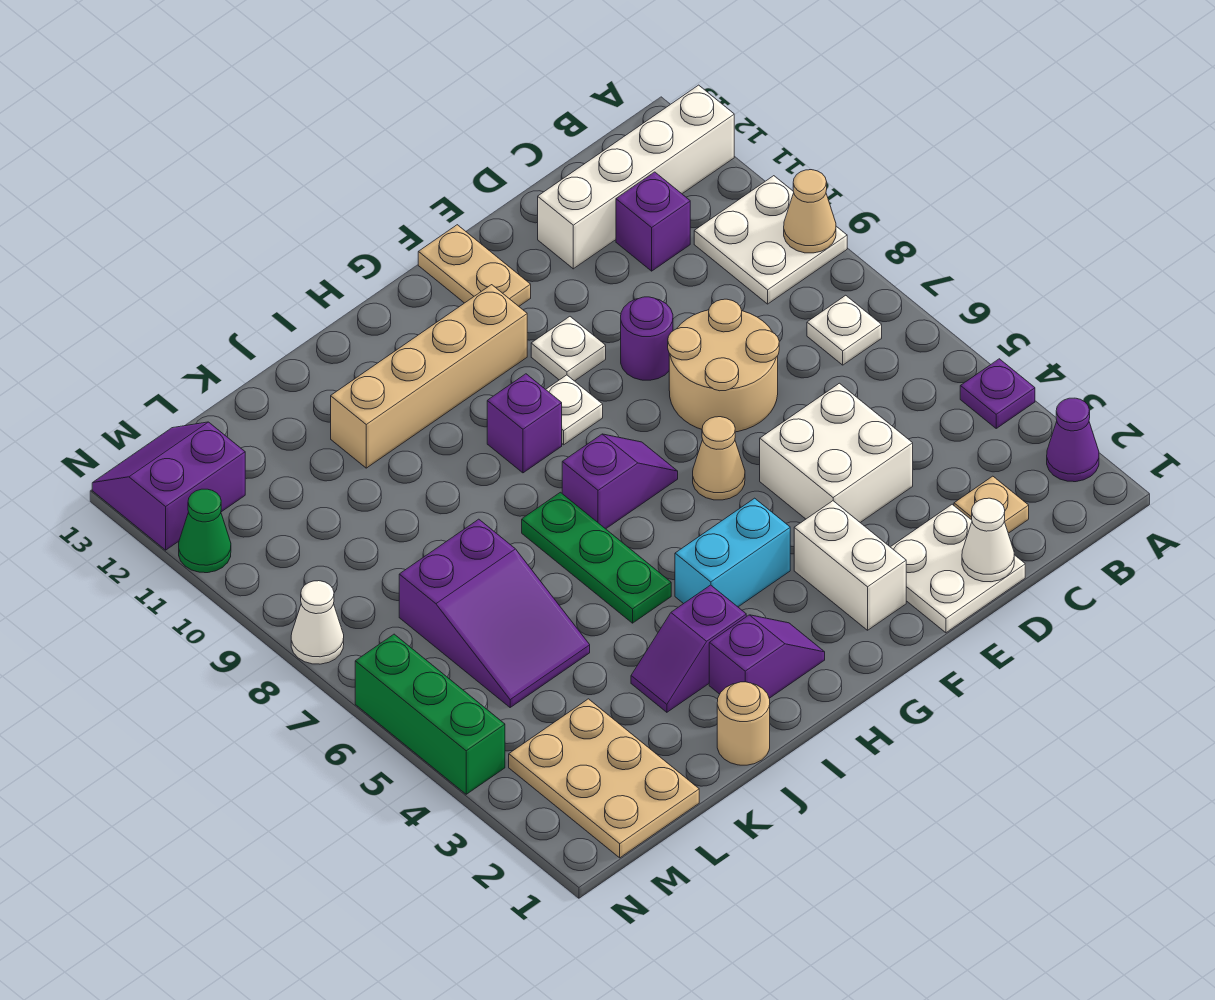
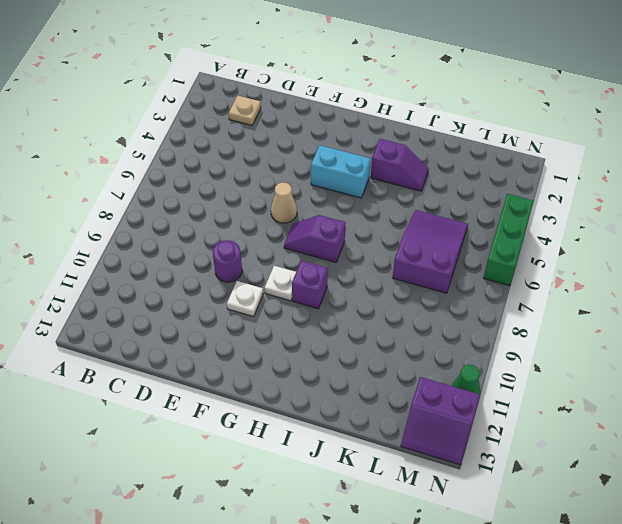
none -> purple 1x1 cone [1047,398,1099,482]
none -> purple 1x1 plate [960,359,1035,428]
none -> white 2x2 plate [694,176,847,304]
none -> white 1x4 brick [538,85,734,269]

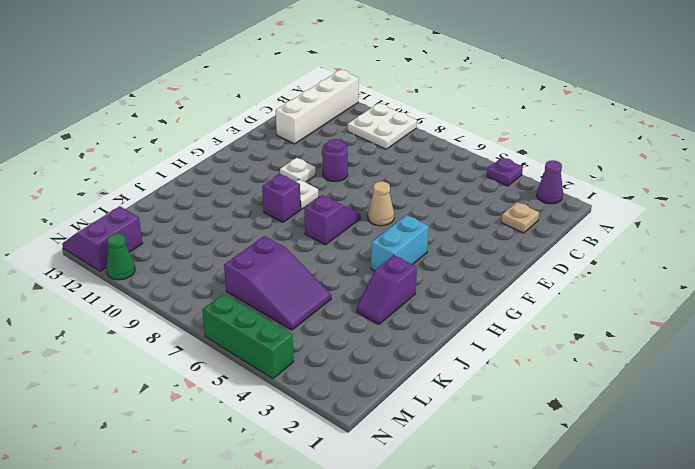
none -> white 1x1 plate [807,295,882,365]
none -> purple 1x1 brick [616,172,690,271]
none -> white 2x2 plate [891,504,1025,633]
none -> white 2x2 brick [760,383,913,523]

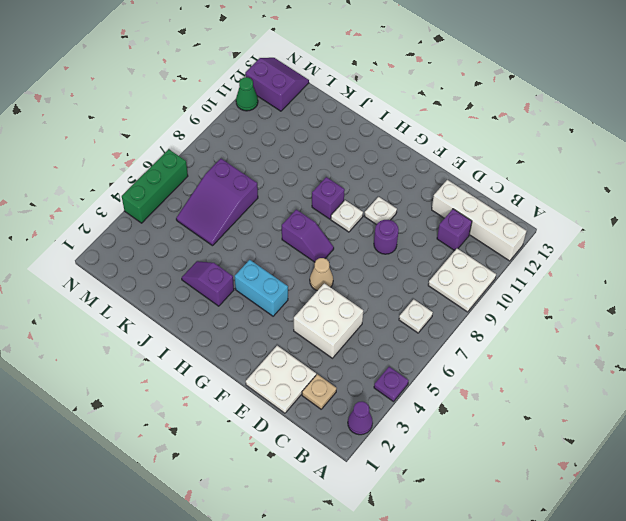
none -> tan 2x2 round brick [668,299,779,432]
none -> white 1x2 brick [794,501,906,630]
none -> tan 1x2 plate [418,225,531,306]
none -> tan 1x4 brick [331,285,527,468]

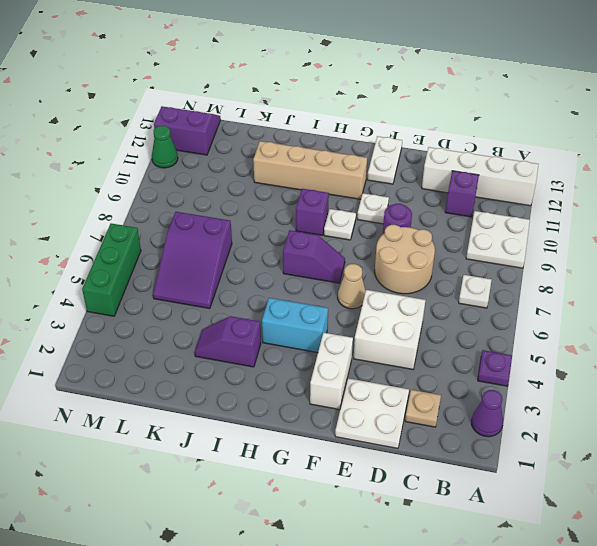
white 1x2 plate [367,136,402,184] -> tan 1x2 plate [418,225,531,306]
none -> purple 1x2 slope [709,615,825,698]
none -> green 1x3 plate [522,492,671,623]
none -> tan 1x1 round brick [717,682,770,765]
none -> tan 2x3 plate [509,699,699,858]

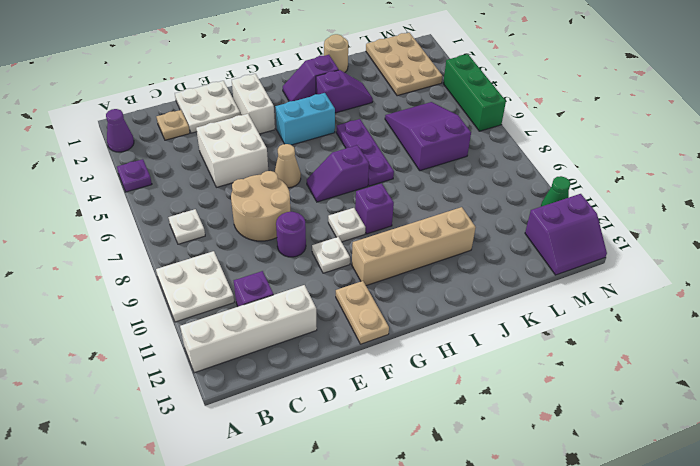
purple 1x3 plate [336,119,394,186] -> green 1x3 plate [522,492,671,623]
none -> white 1x1 cone [291,581,344,664]
none -> tan 1x1 cone [784,170,836,253]
none -> white 1x1 cone [962,498,1014,582]

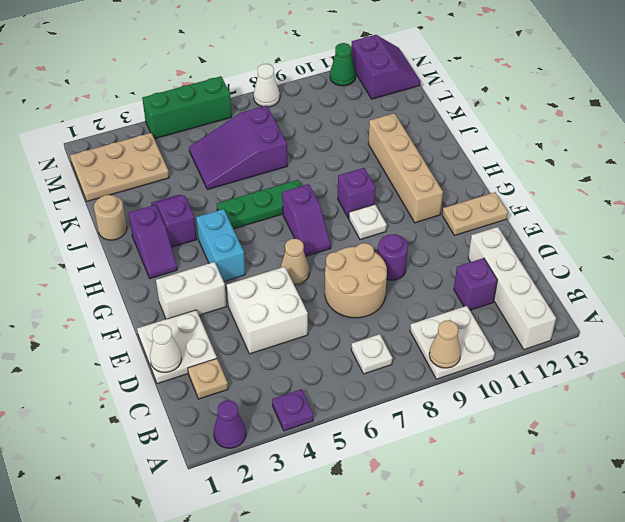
none -> white 1x1 plate [531,317,606,381]

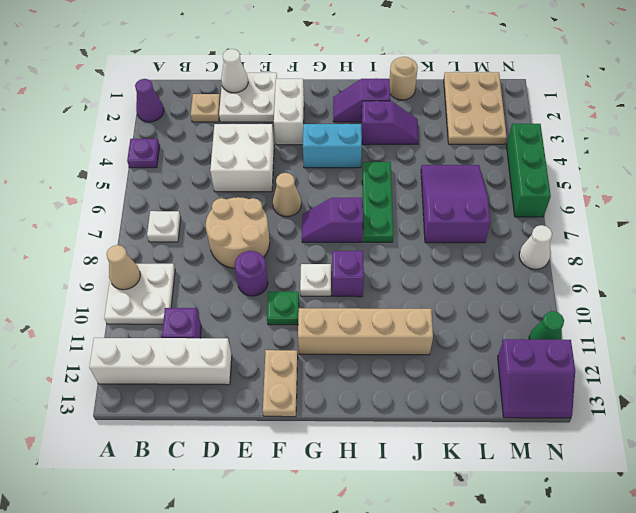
green 1x1 plate [267,292,299,325] -> white 1x1 plate [531,317,606,381]

